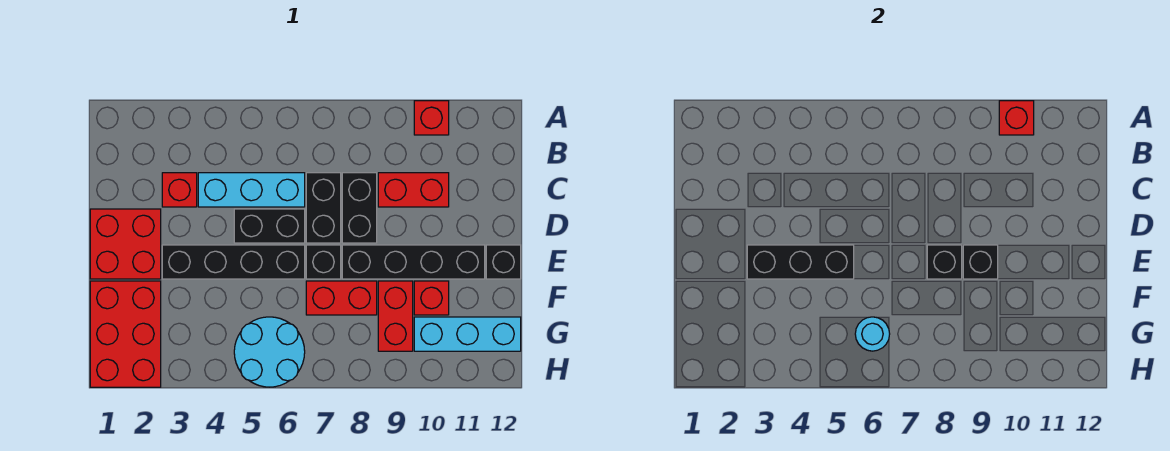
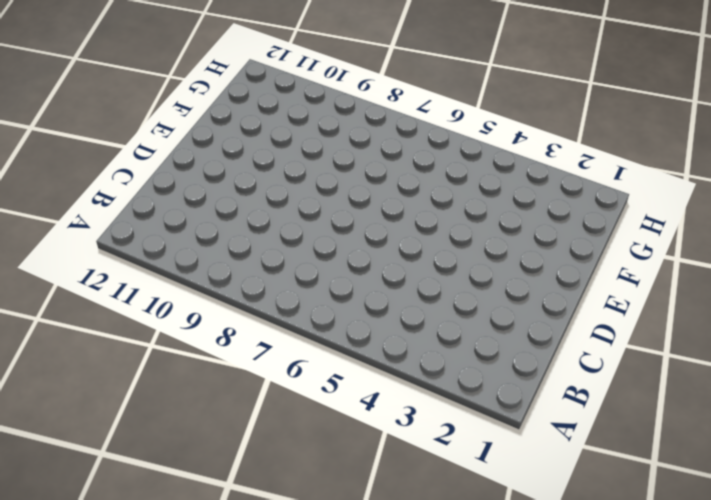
none -> red 1x1 brick [414,101,449,135]
none -> red 1x1 brick [162,173,197,207]
none -> cyan 1x3 brick [198,173,305,207]

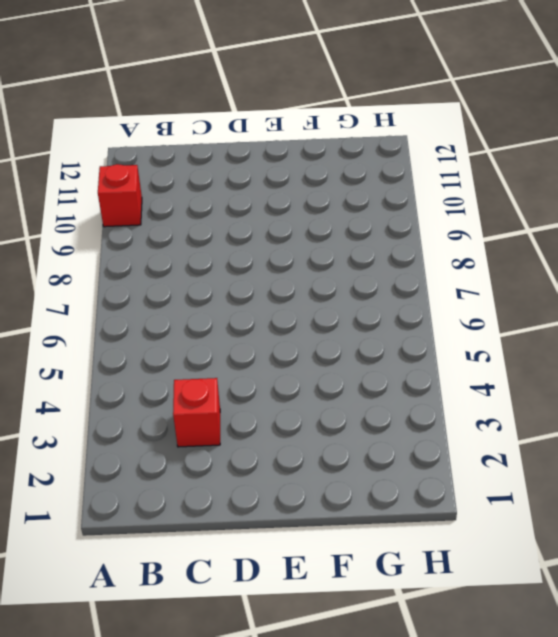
none -> cyan 1x3 brick [198,173,305,207]
none -> black 1x2 brick [306,173,341,243]
none -> black 1x2 brick [342,173,377,243]

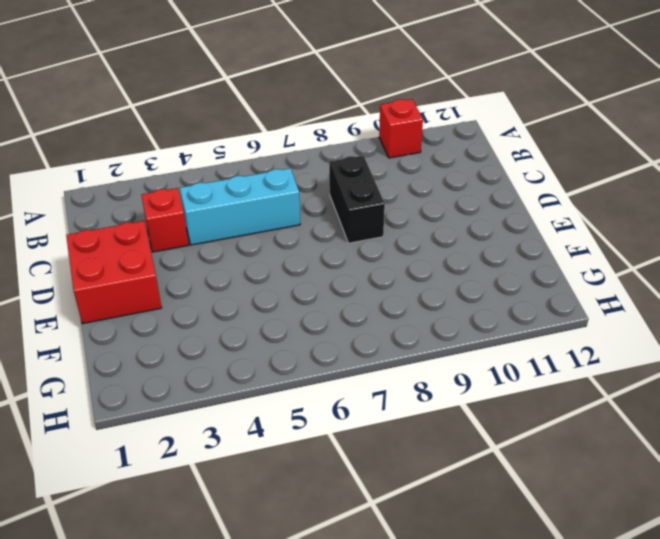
none -> black 1x2 brick [306,173,341,243]
none -> red 1x2 brick [378,173,449,207]
none -> black 1x2 brick [234,209,305,243]

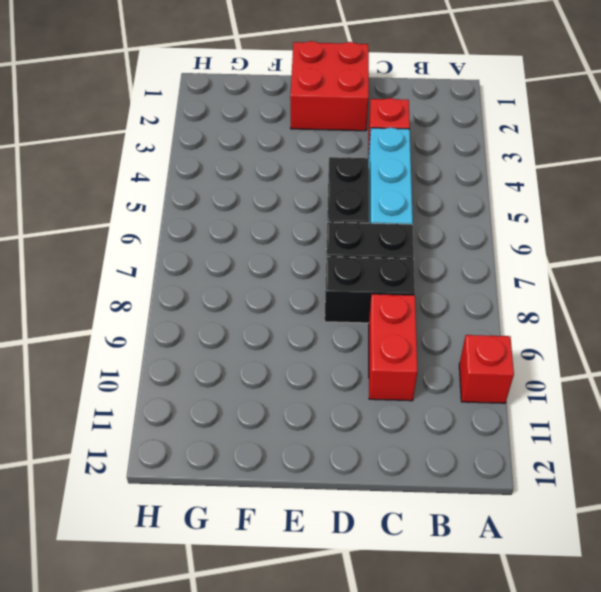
none -> black 1x4 brick [162,245,305,279]
none -> black 1x1 brick [306,245,341,279]
none -> black 1x4 brick [342,245,485,279]

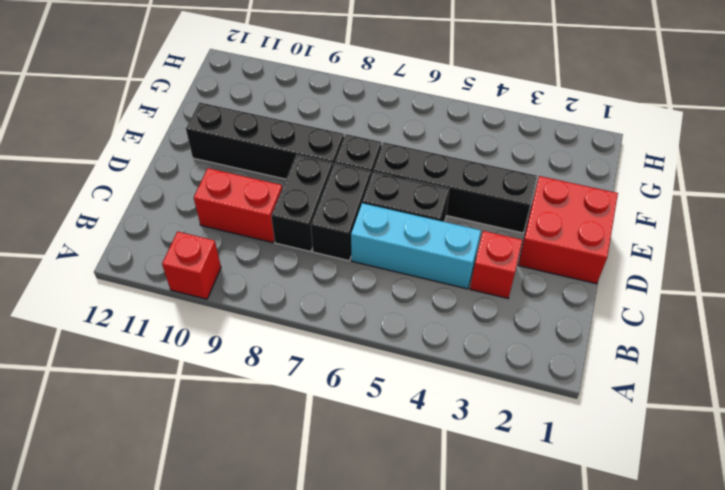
none -> black 1x1 brick [486,245,521,279]
none -> red 2x3 brick [90,281,161,387]
none -> red 1x2 brick [306,281,377,315]

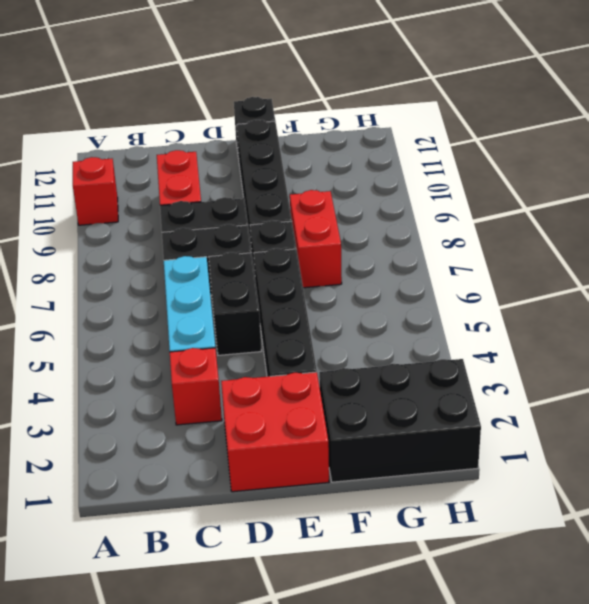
black 2x3 brick [319,359,481,482] -> red 2x3 brick [90,281,161,387]
none -> red 1x2 brick [378,281,413,351]
none -> red 1x1 brick [414,281,449,315]
none -> cyan 2x2 round brick [234,317,305,387]

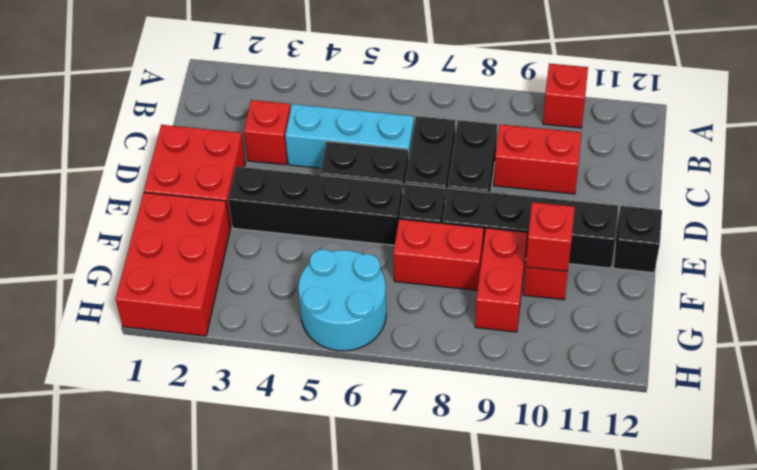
red 1x1 brick [526,202,575,271] -> red 1x1 brick moved to [999,101,1034,135]
none -> cyan 1x3 brick [414,317,521,351]
none -> black 1x3 brick [747,245,854,279]
none -> black 1x1 brick [927,245,962,279]

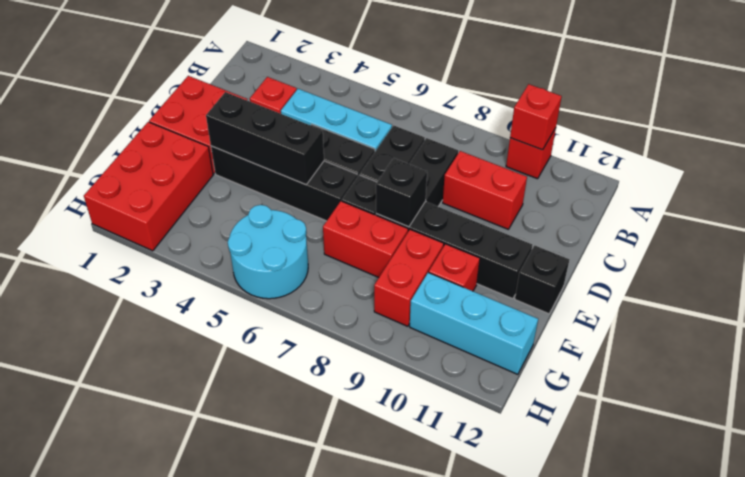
none -> black 1x1 brick [963,245,998,279]
none -> cyan 1x1 round brick [855,317,890,351]

